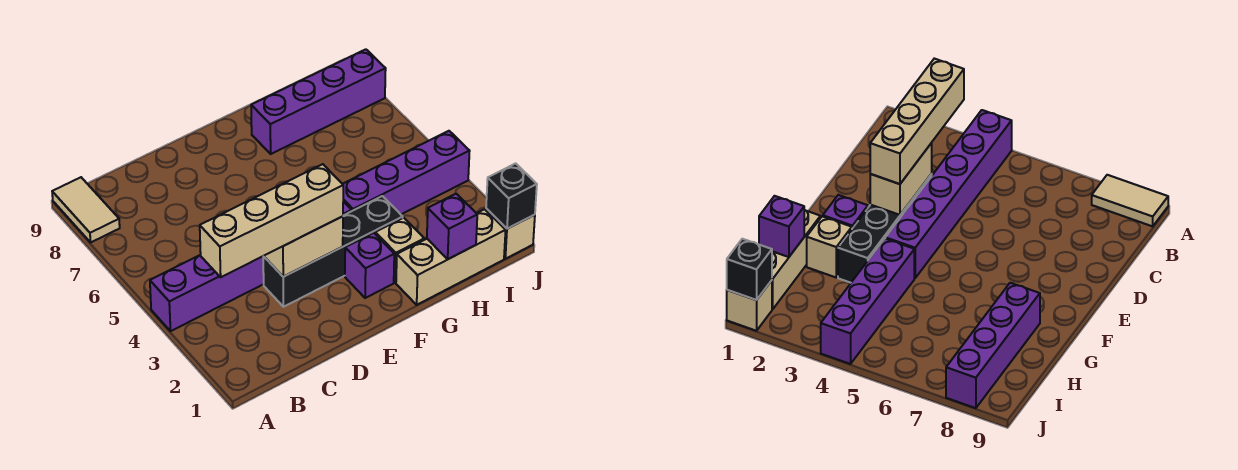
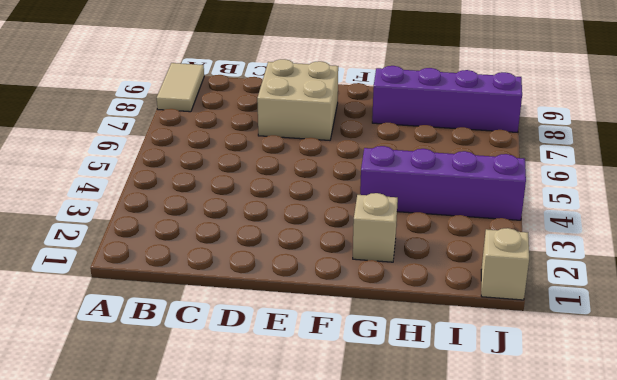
tan 2x2 brick [257,59,338,140] -> none
none -> purple 1x6 brick [150,202,352,331]
none -> black 1x4 brick [263,196,403,307]
none -> purple 1x1 brick [345,233,394,298]

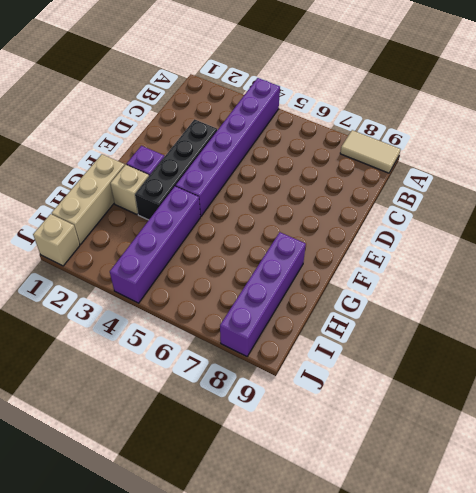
none -> tan 1x2 brick [264,216,343,277]
none -> purple 1x1 brick [427,194,477,259]
none -> black 1x1 brick [486,163,537,229]

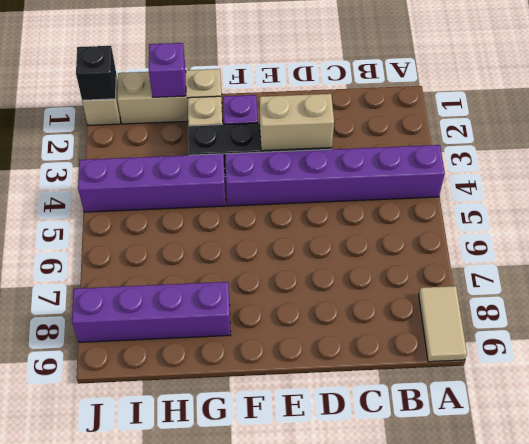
none -> tan 1x4 brick [200,164,343,277]

